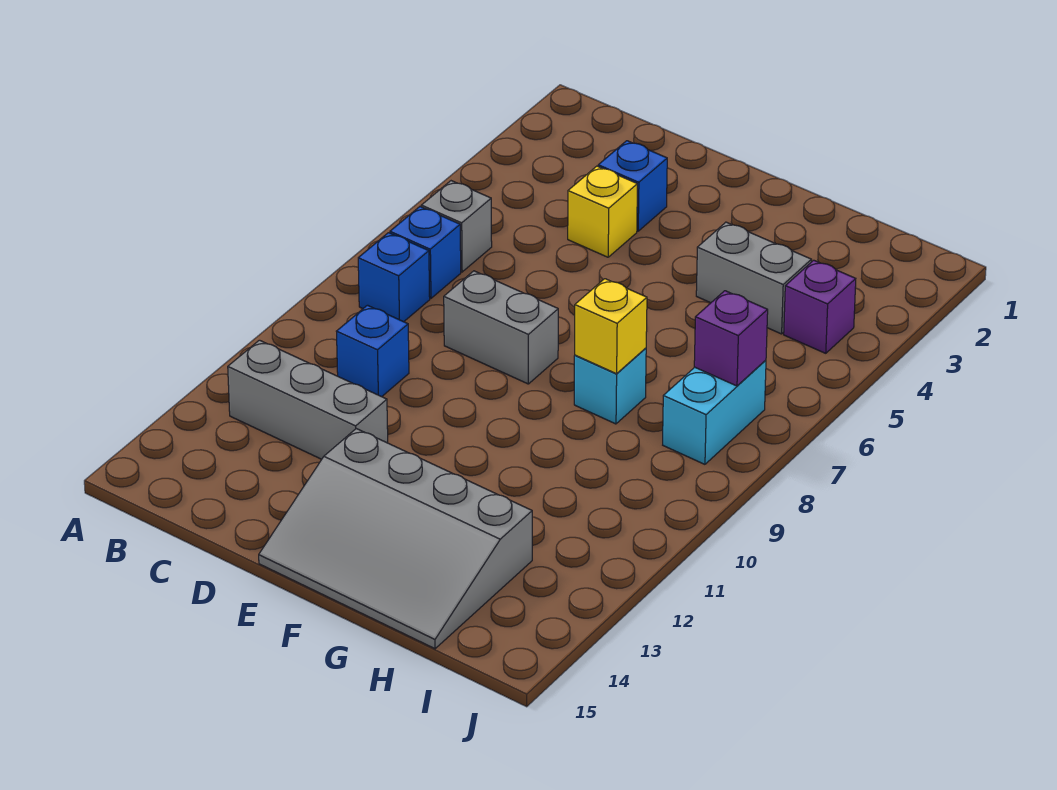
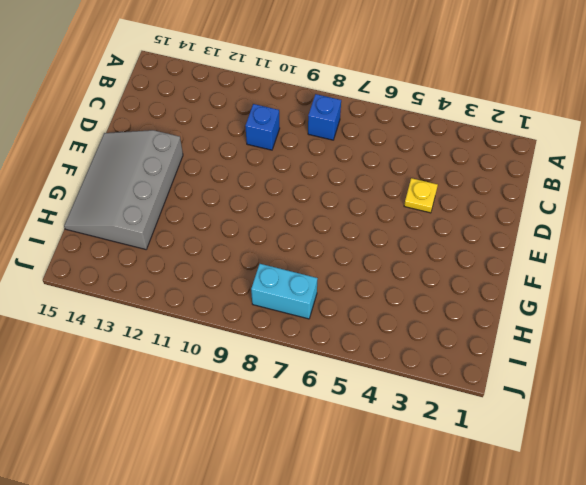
yellow 1x1 plate [404,178,438,213] -> yellow 1x1 brick [568,166,637,257]
none -> grey 1x1 brick [421,181,492,272]
none -> blue 1x1 brick [390,207,461,298]
none -> grey 1x3 brick [228,340,388,459]

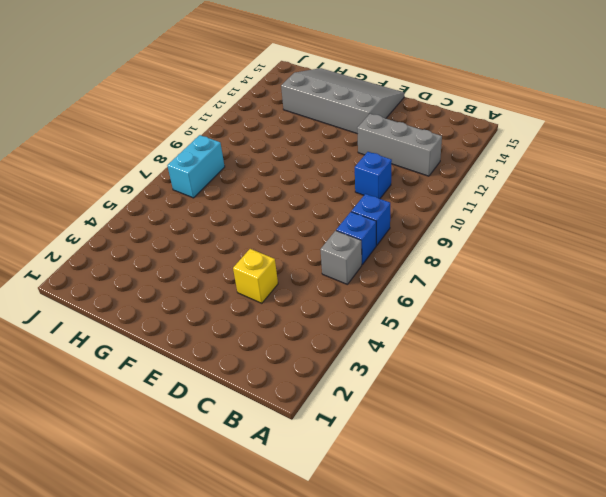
none -> blue 1x1 brick [598,141,667,231]
none -> grey 1x2 brick [444,271,558,384]
none -> grey 1x2 brick [696,222,811,334]

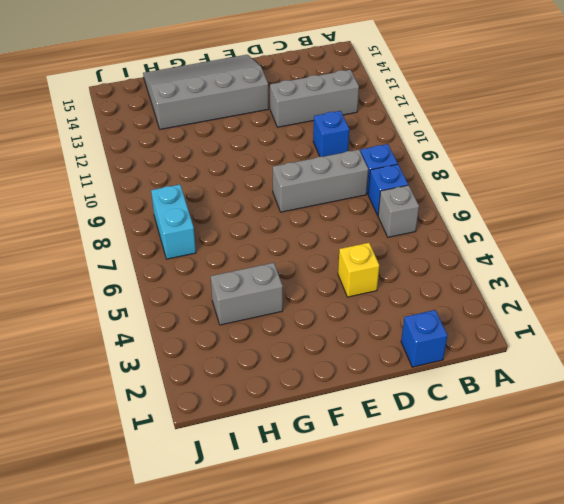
blue 1x1 brick [401,310,447,367] -> blue 1x1 brick moved to [598,141,667,231]
grey 1x3 brick [273,150,368,212] -> grey 1x2 brick [444,271,558,384]
none -> cyan 1x1 brick [574,348,646,424]
none -> purple 1x1 brick [784,260,856,353]
none -> yellow 1x1 brick [575,279,647,374]

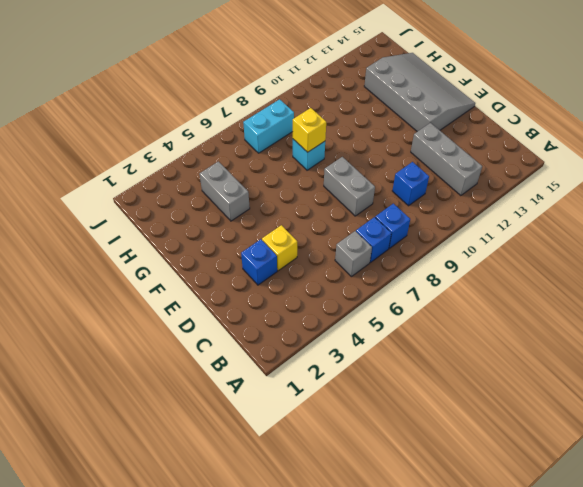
none -> purple 1x1 brick [784,260,856,353]
none -> purple 1x1 brick [694,291,768,386]

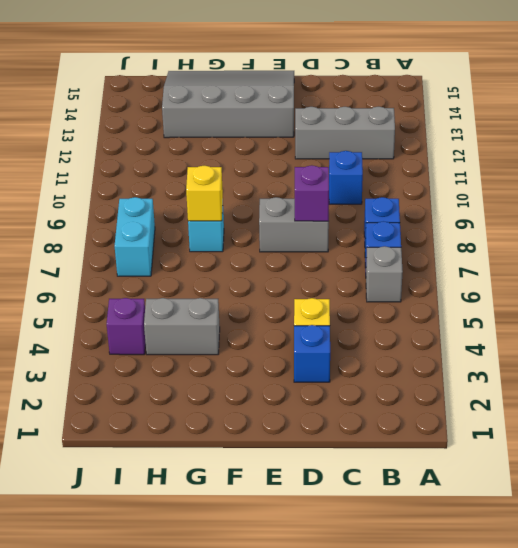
purple 1x1 brick [295,165,329,221] -> purple 1x1 brick moved to [694,291,768,386]

